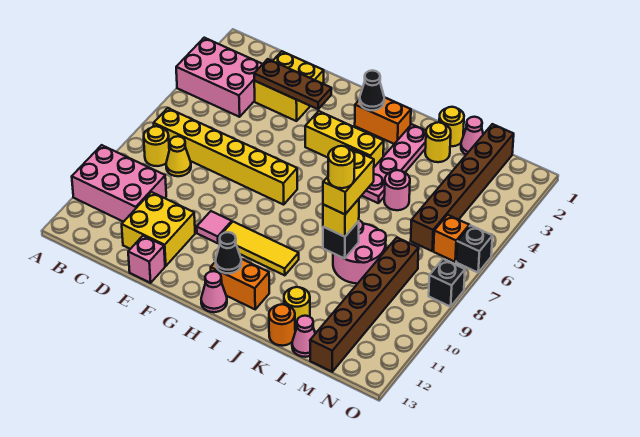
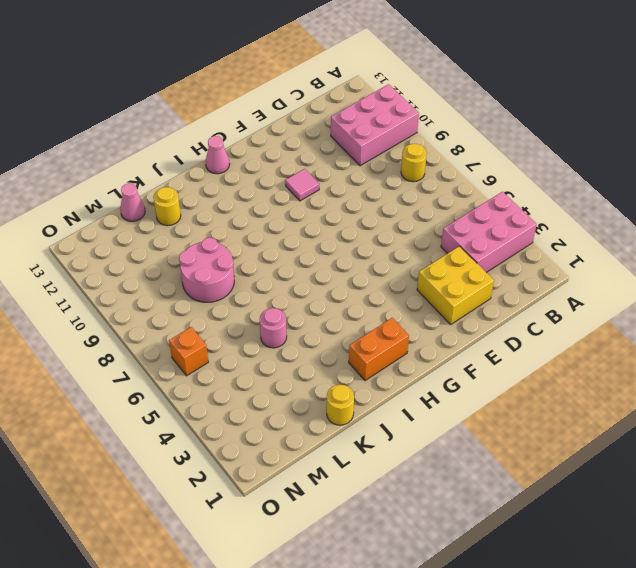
none -> yellow 1x6 brick [154,108,297,205]
none -> yellow 1x1 cone [166,136,191,176]
none -> yellow 2x2 brick [122,192,195,266]
none -> pink 1x1 brick [128,236,165,283]

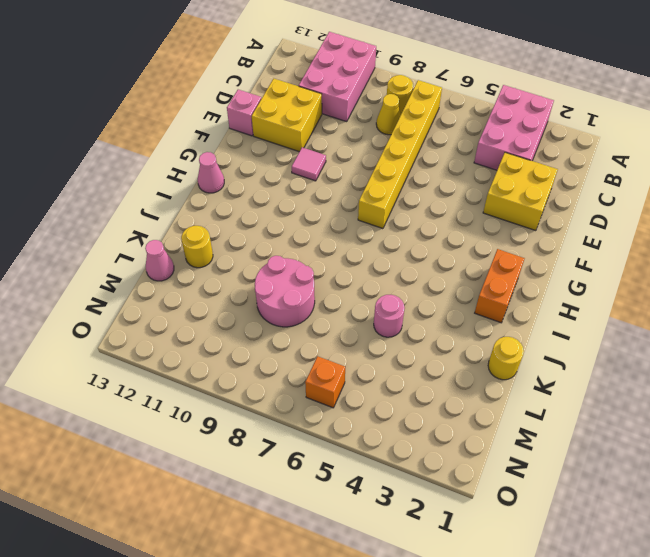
none -> yellow 1x3 brick [305,111,384,167]
none -> yellow 1x3 tile [219,222,299,275]
none -> orange 1x2 brick [211,259,269,309]
none -> pink 1x4 plate [362,124,426,203]

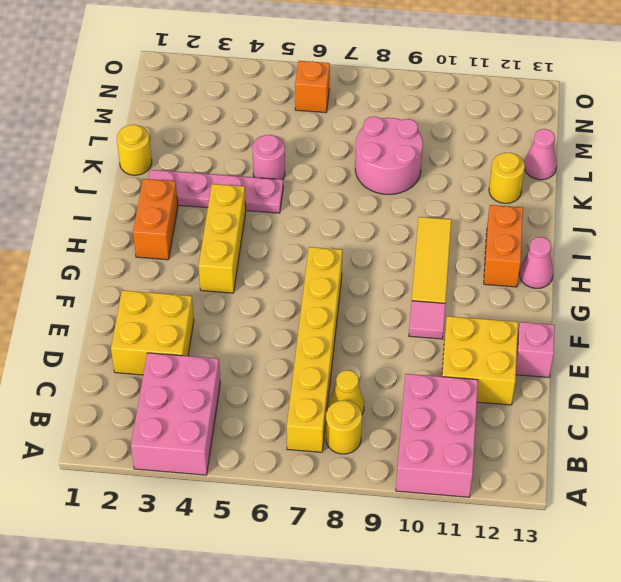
none -> yellow 1x1 round brick [425,122,451,162]
none -> orange 1x1 round brick [269,304,295,346]
none -> pink 1x1 cone [461,117,483,155]
none -> brown 1x6 brick [411,124,514,251]

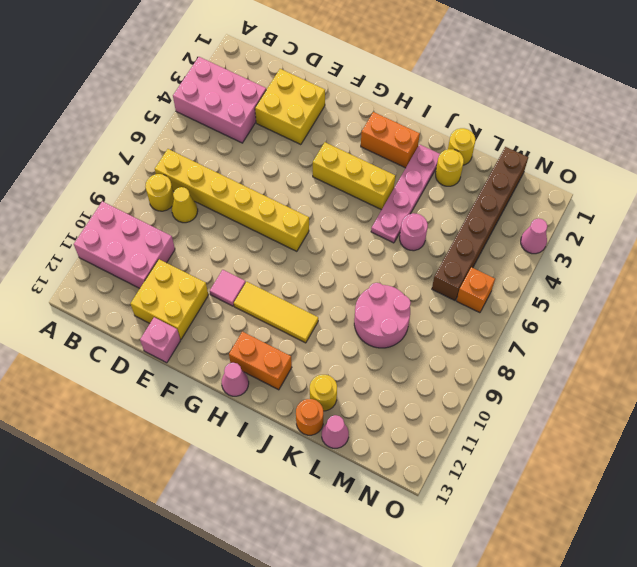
pink 1x1 cone [521,218,547,254] -> pink 1x1 cone moved to [461,117,483,155]
none -> brown 1x6 brick [310,238,419,372]
none -> black 1x1 brick [456,225,492,272]
none -> black 1x1 brick [429,259,465,307]
none -> brown 1x3 plate [254,59,332,109]

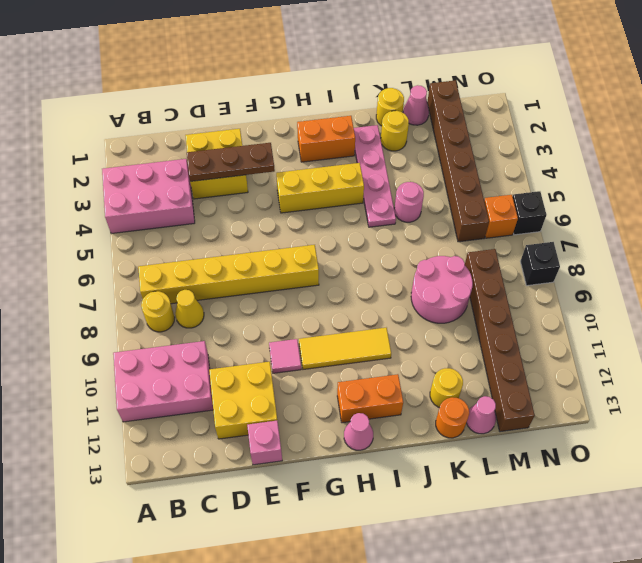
none -> black 1x1 cone [360,70,384,110]
none -> black 1x1 cone [215,232,241,273]
none -> black 1x1 brick [323,221,359,259]
none -> yellow 1x1 brick [323,199,359,237]

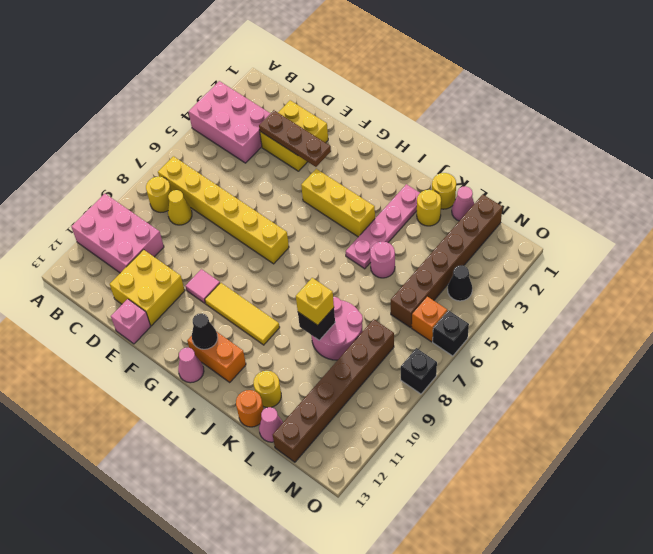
black 1x1 cone [448,265,472,301] -> black 1x1 cone moved to [360,70,384,110]
none -> orange 1x2 brick [355,97,411,144]
none -> yellow 1x2 brick [323,149,374,214]
none -> yellow 1x1 round brick [328,146,355,188]

